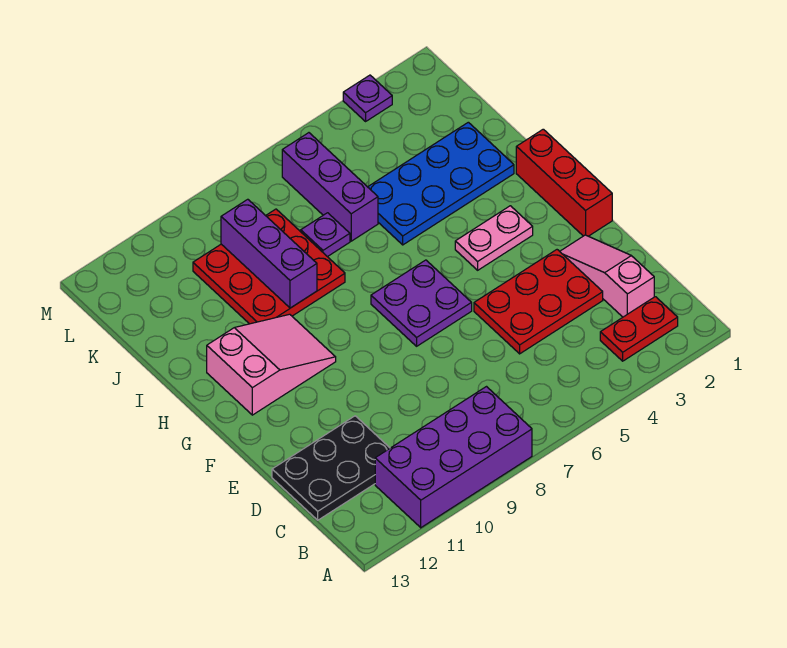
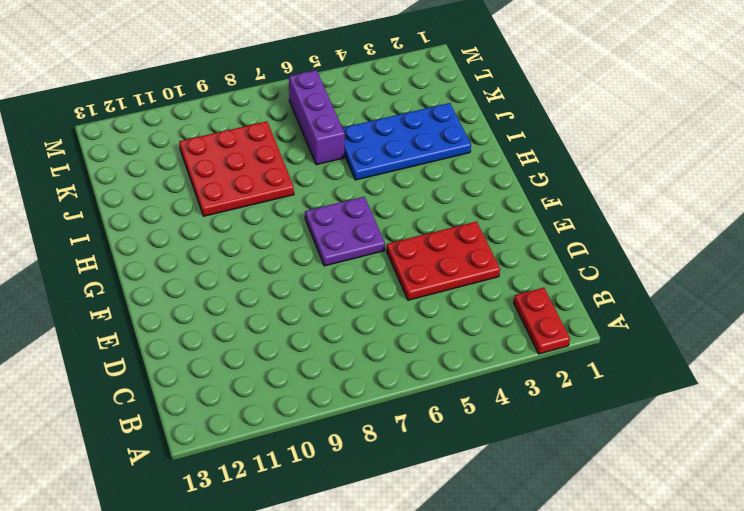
red 1x2 plate [514,288,570,354] -> red 1x2 plate turned to [600,297,678,361]
none -> purple 2x4 brick [375,387,532,528]
none -> pink 1x3 slope [560,235,654,317]
none -> black 2x3 plate [272,416,390,520]

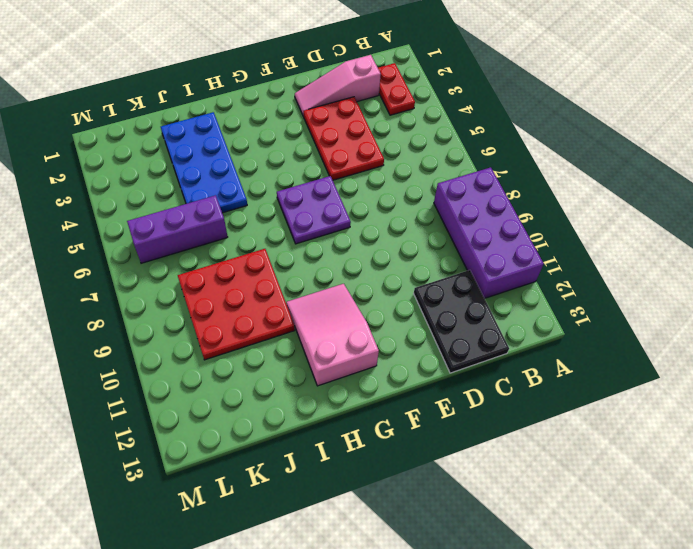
none -> red 1x3 brick [516,129,612,236]
none -> pink 1x2 plate [455,206,533,270]
none -> purple 1x1 plate [301,213,350,257]

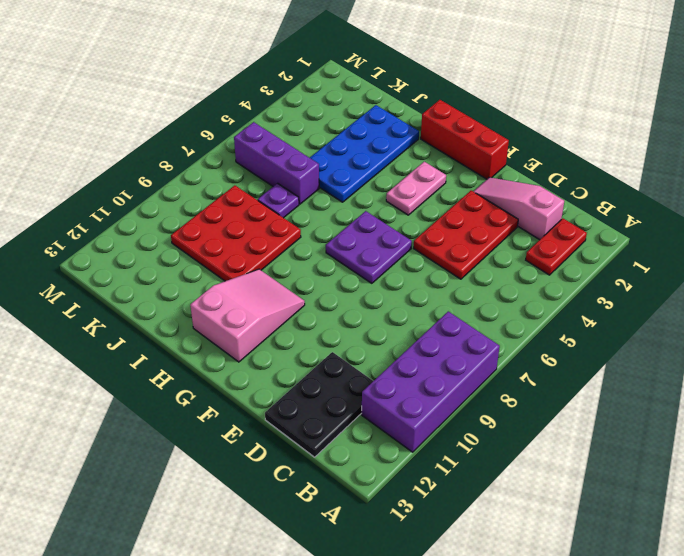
none -> purple 1x1 plate [343,75,392,121]
none -> purple 1x3 brick [221,199,317,308]

